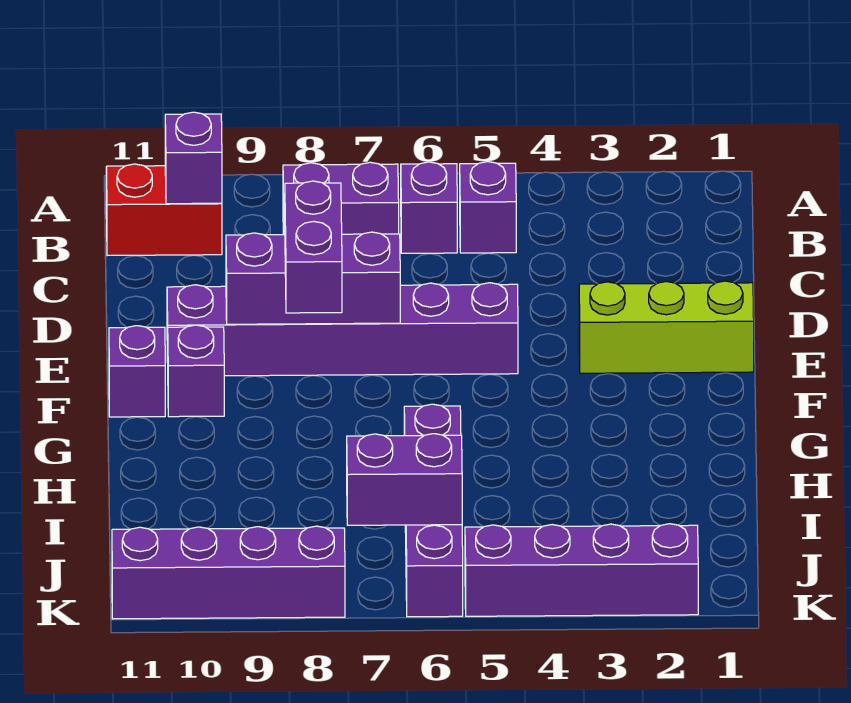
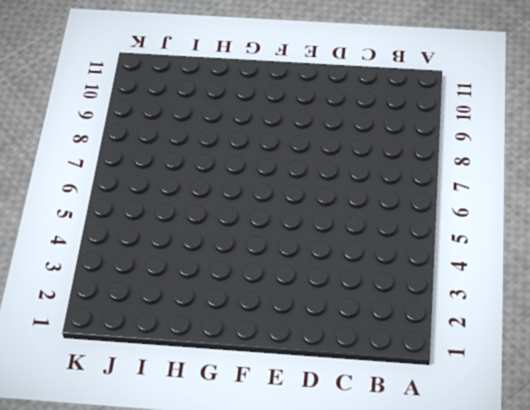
none -> purple 1x1 brick [460,162,516,253]
none -> purple 1x1 brick [401,162,457,253]
none -> purple 1x2 brick [283,162,399,235]

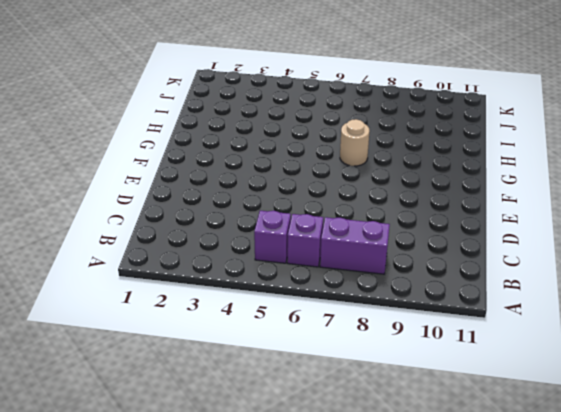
tan 1x1 round brick [340,119,369,166] -> none
none -> red 1x2 brick [106,164,222,256]
none -> lime 1x3 brick [579,281,754,373]
none -> purple 1x6 brick [167,283,518,376]

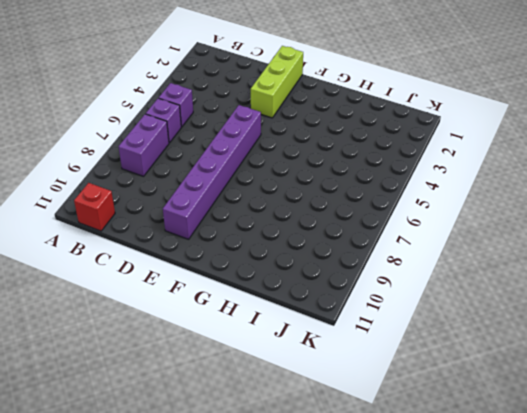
red 1x1 brick [74,183,115,231] -> red 1x2 brick [106,164,222,256]
none -> purple 1x1 brick [168,325,224,417]
none -> purple 1x1 brick [109,326,165,417]
none -> purple 1x4 brick [404,404,463,617]

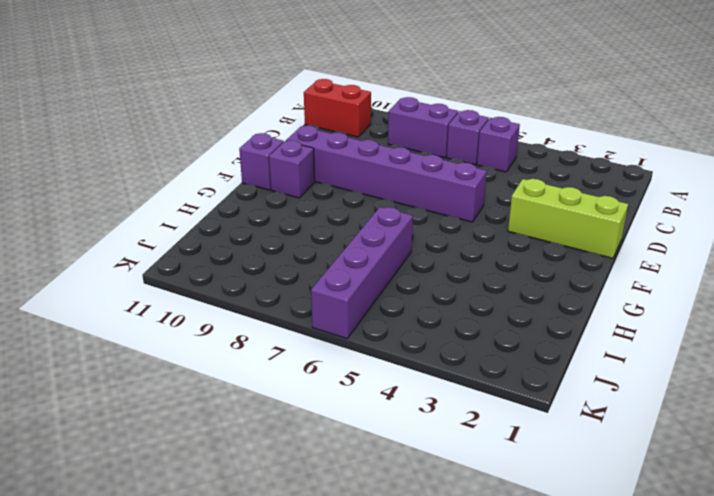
none -> purple 1x4 brick [465,524,698,616]
none -> purple 1x4 brick [112,526,345,619]
none -> purple 1x1 brick [165,112,222,204]

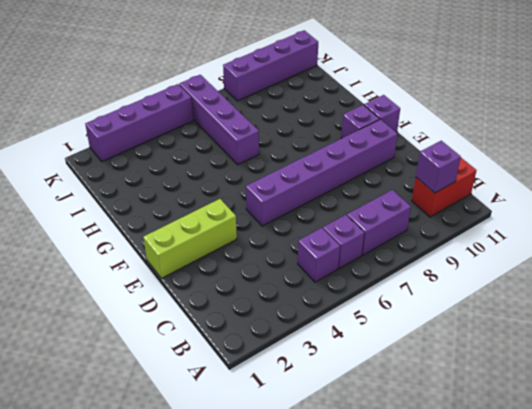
none -> purple 1x3 brick [226,232,400,324]
none -> purple 1x2 brick [347,434,462,525]
none -> purple 1x2 brick [285,181,342,313]

